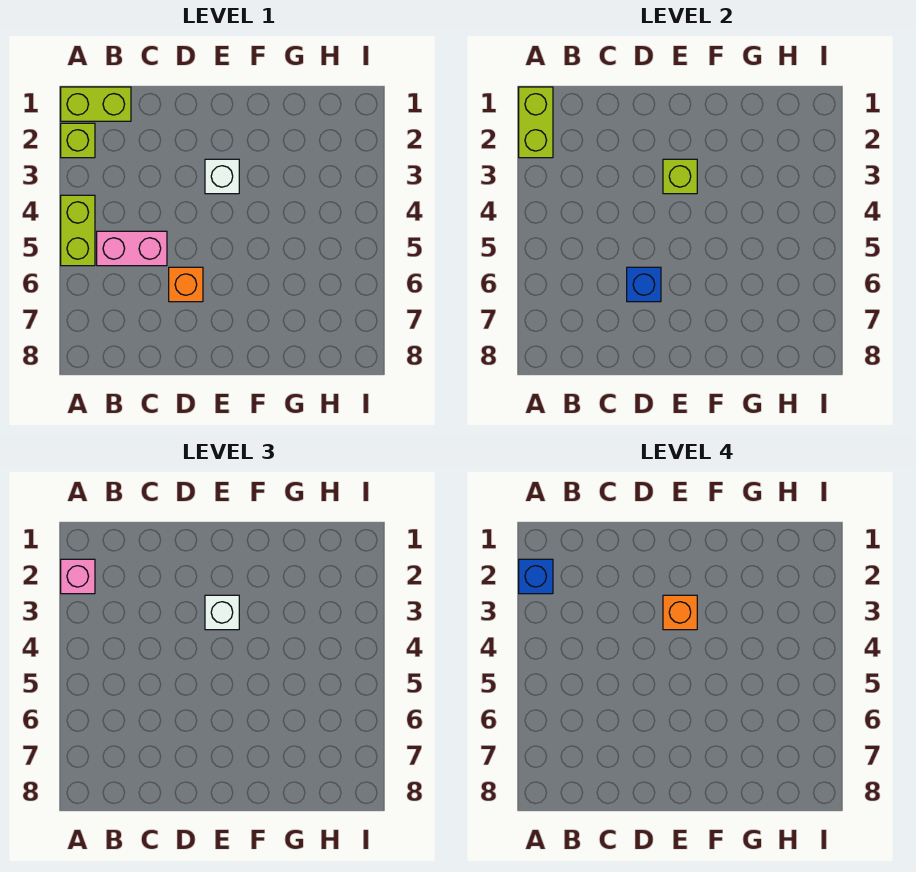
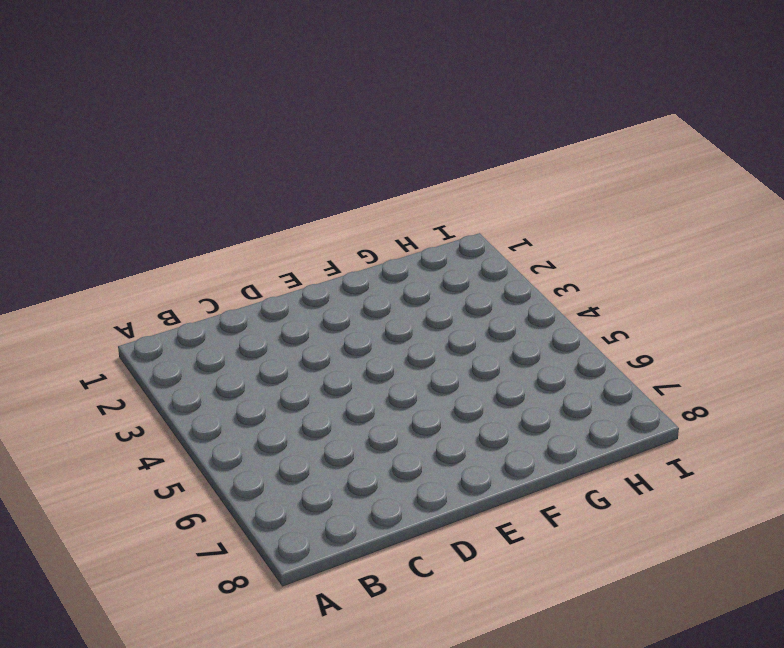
none -> lime 1x2 brick [61,87,131,121]
none -> lime 1x1 brick [61,123,95,158]
none -> lime 1x2 brick [61,195,95,266]

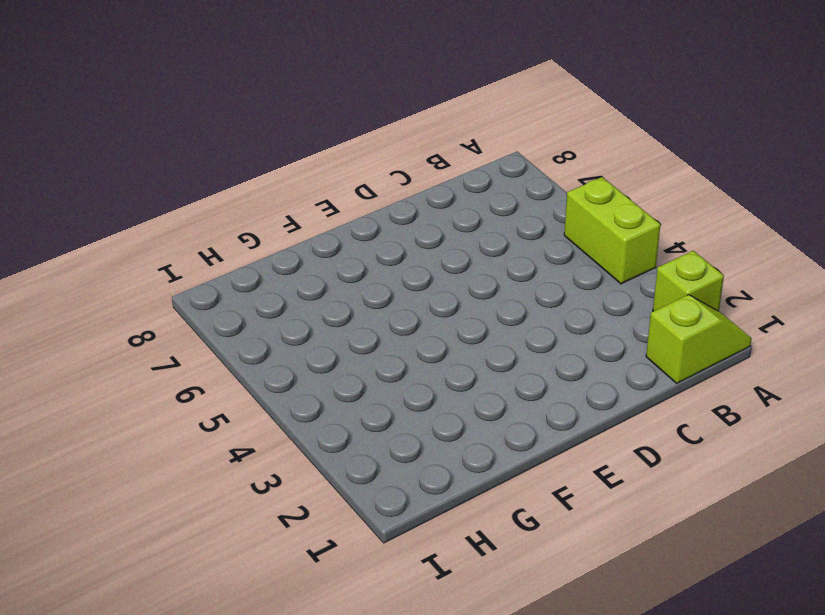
lime 1x2 slope [646,295,752,383] -> lime 1x2 brick [61,87,131,121]
none -> pink 1x2 brick [97,231,167,266]
none -> orange 1x1 brick [169,267,203,302]
none -> white 1x1 brick [205,159,239,194]

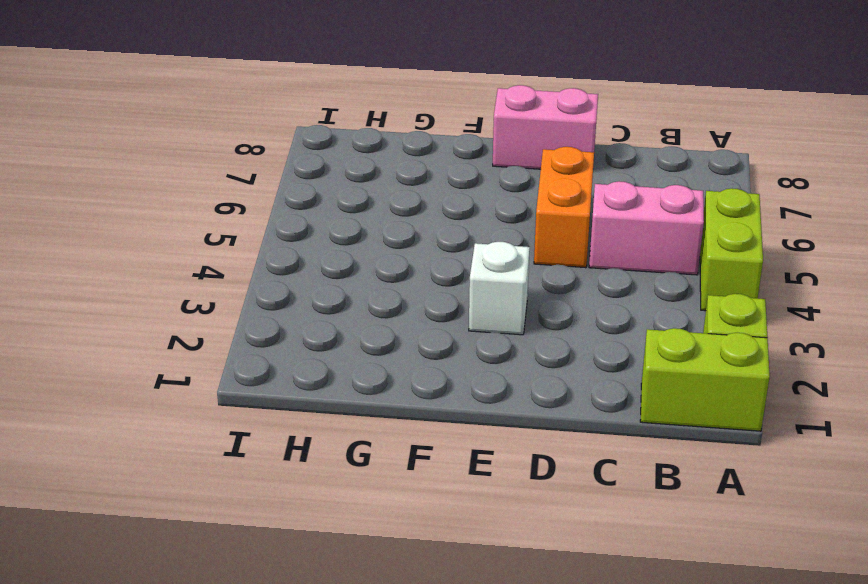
orange 1x2 brick [534,147,594,268] -> orange 1x1 brick [169,267,203,302]
pink 1x2 brick [493,85,598,169] -> none
none -> lime 1x2 brick [519,87,553,158]
none -> blue 1x1 brick [627,267,661,302]
none -> lime 1x1 brick [663,159,697,194]

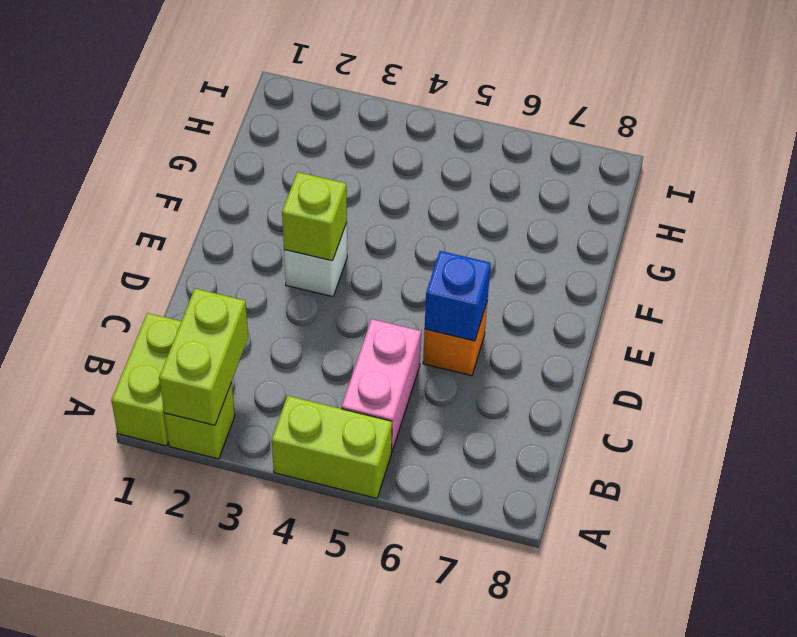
lime 1x2 brick [159,289,248,425] -> lime 1x2 brick turned to [519,87,553,158]
none -> pink 1x1 brick [61,559,95,594]
none -> white 1x1 brick [205,595,239,630]
none -> blue 1x1 brick [519,559,553,594]

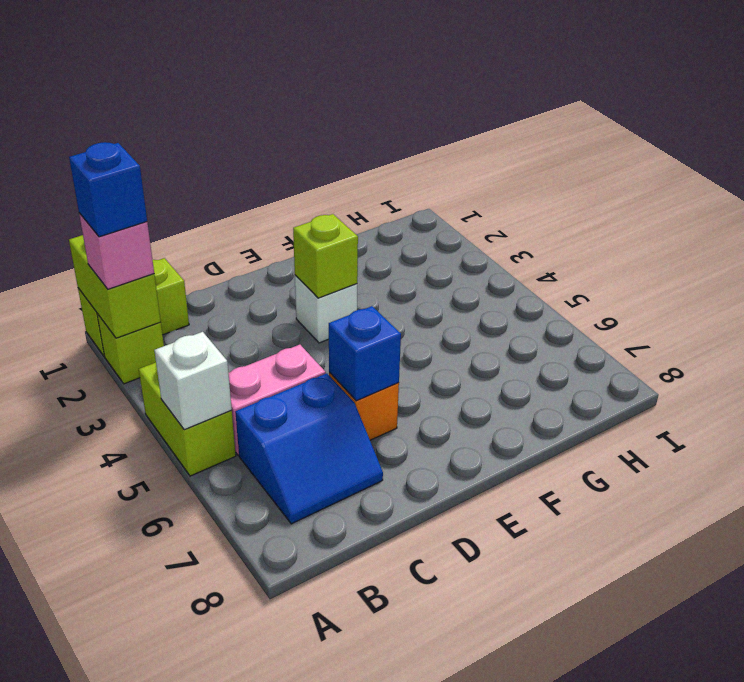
white 1x1 brick [154,332,232,430] -> white 1x1 brick moved to [205,595,239,630]
blue 2x2 slope [235,373,383,524] -> none
none -> orange 1x1 brick [663,595,697,630]

